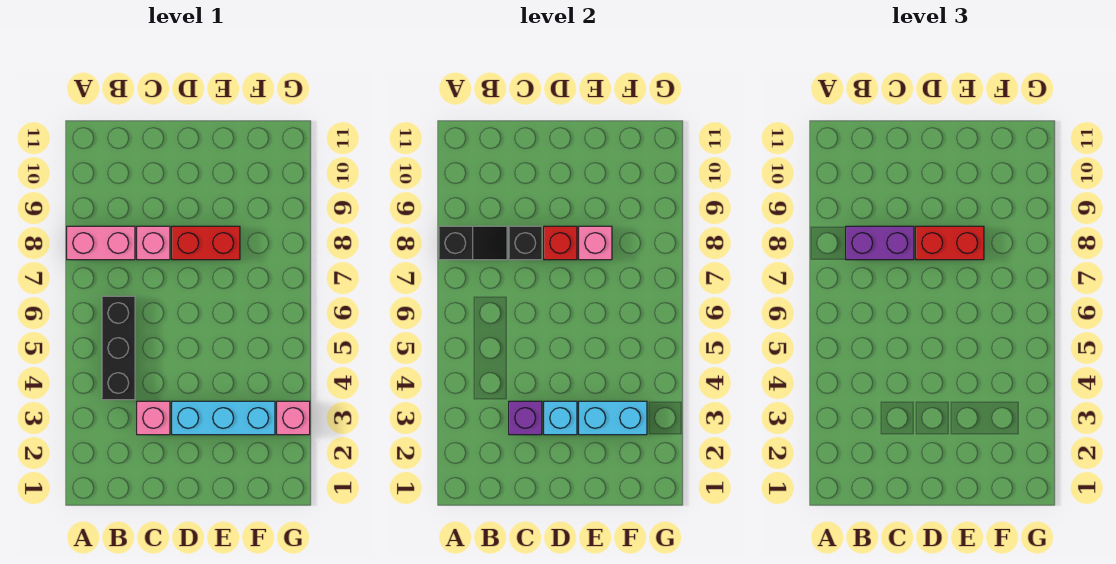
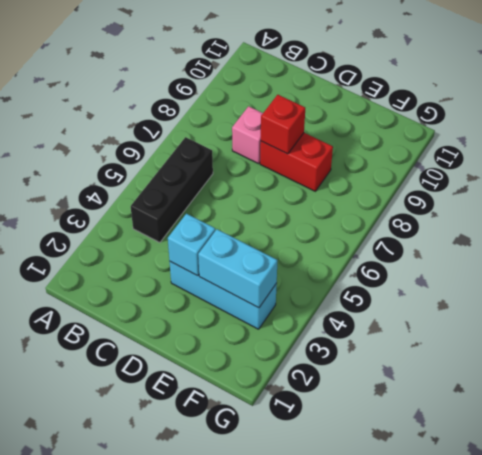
none -> pink 1x2 brick [67,226,135,260]
none -> pink 1x1 brick [137,401,170,435]
none -> pink 1x1 brick [277,401,310,435]

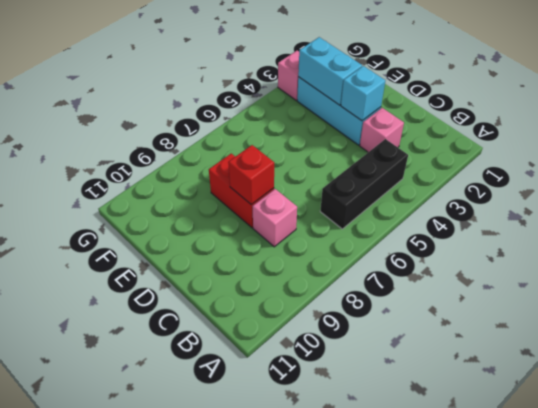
none -> pink 1x2 brick [67,226,135,260]
none -> black 1x2 slope [439,226,507,260]
none -> purple 1x1 brick [509,401,542,435]

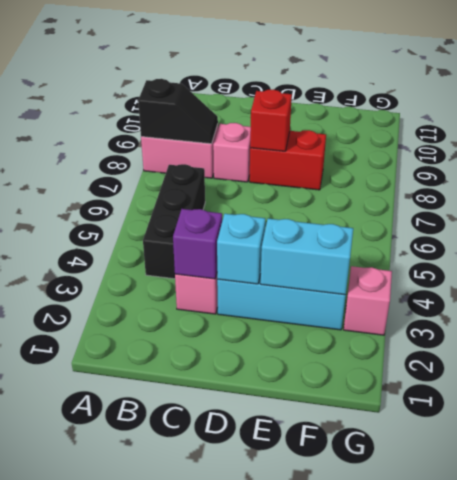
none -> black 1x1 brick [509,226,542,260]
none -> pink 1x1 brick [579,226,612,260]
none -> purple 1x2 brick [846,226,914,260]

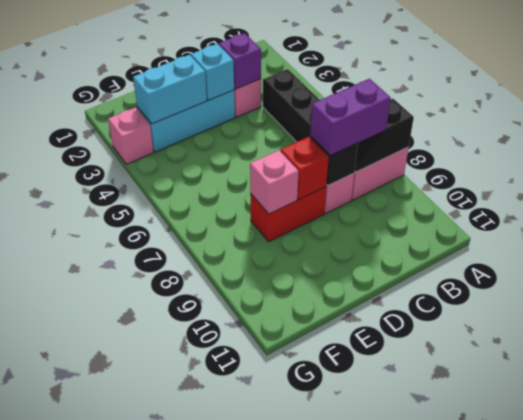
none -> red 1x2 brick [916,226,984,260]

